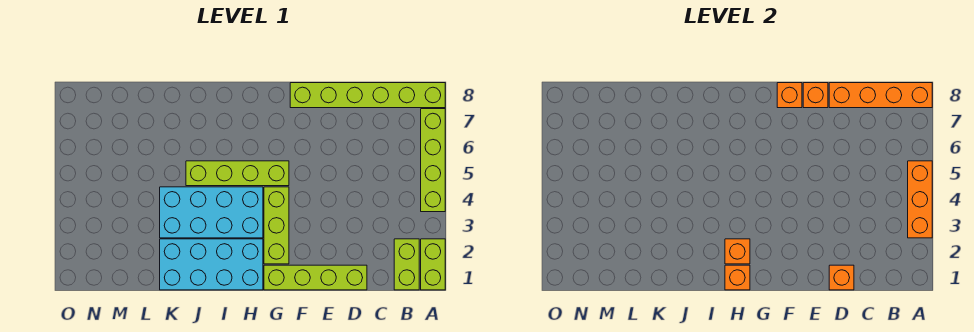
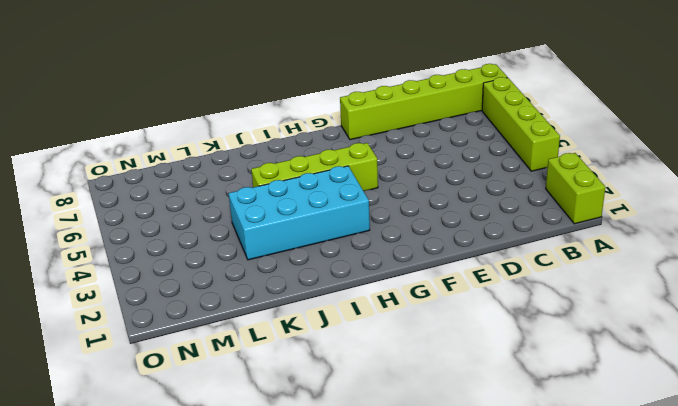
none -> lime 1x2 brick [394,239,419,290]
none -> lime 1x4 brick [264,265,367,290]
none -> lime 1x3 brick [264,187,289,264]

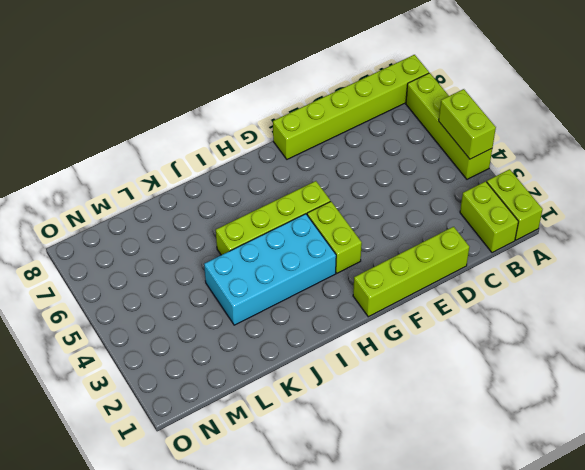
lime 1x2 brick [439,89,496,159] -> orange 1x3 brick [908,161,932,238]
lime 1x2 brick [307,201,362,273] -> lime 1x3 brick [264,187,289,264]
none -> cyan 2x4 brick [160,239,263,290]
none -> orange 1x4 brick [829,83,932,108]
none -> orange 1x1 brick [829,265,854,290]

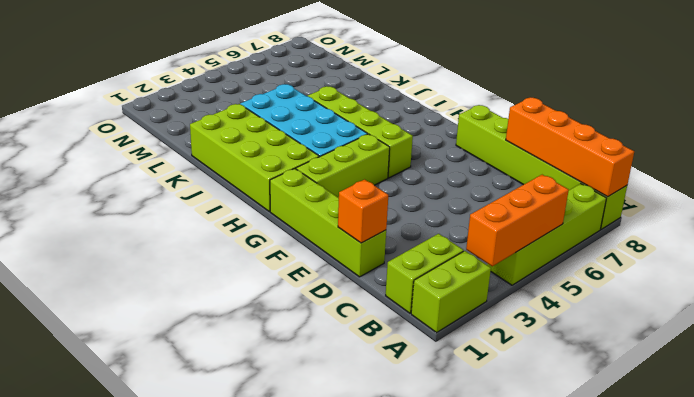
lime 2x4 brick [190,104,319,212] -> cyan 2x4 brick [160,239,263,290]
none -> orange 1x1 brick [803,83,828,108]
none -> orange 1x1 brick [777,83,802,108]
none -> orange 1x1 brick [725,265,750,290]

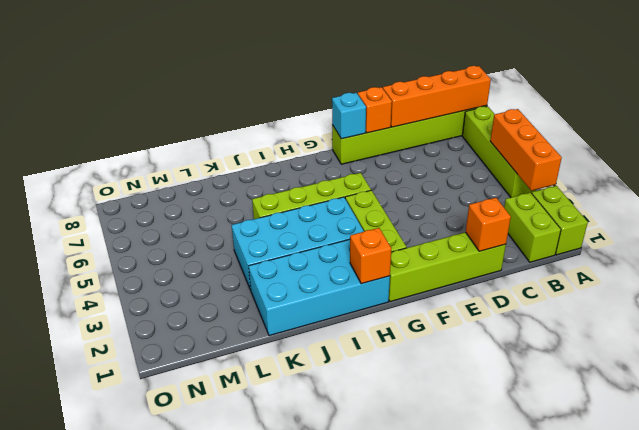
cyan 1x1 brick [332,93,366,139] -> orange 1x1 brick [777,83,802,108]
none -> orange 1x1 brick [725,239,750,264]

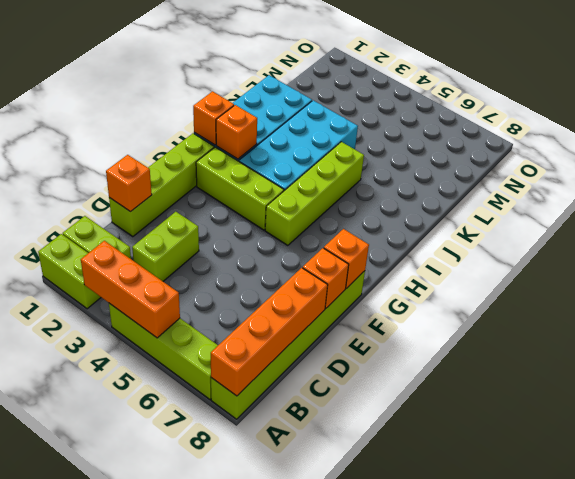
lime 1x2 brick [132,212,199,281] -> none

